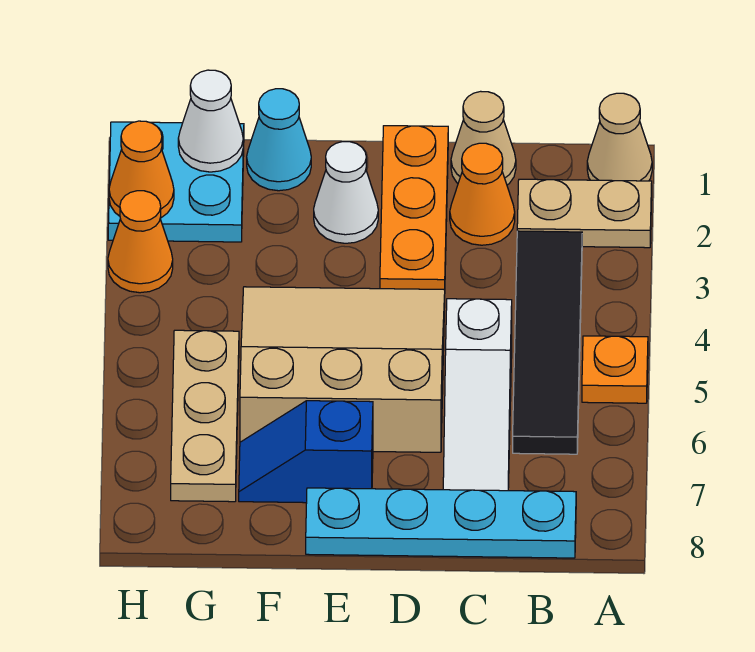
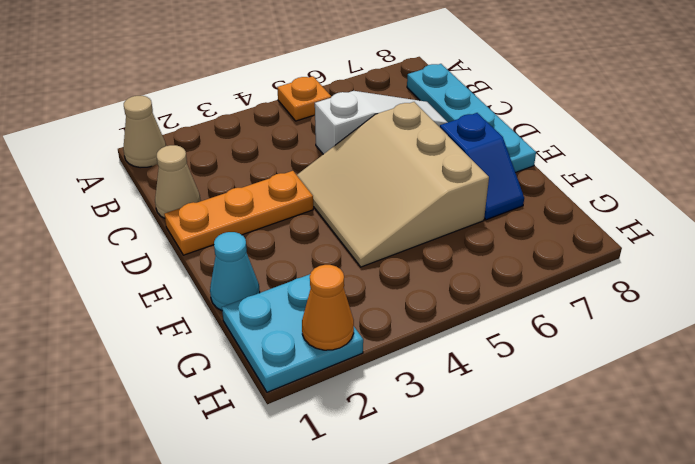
none -> tan 1x2 plate [517,179,652,248]
none -> black 1x4 tile [513,231,582,454]
none -> orange 1x1 cone [450,143,515,245]

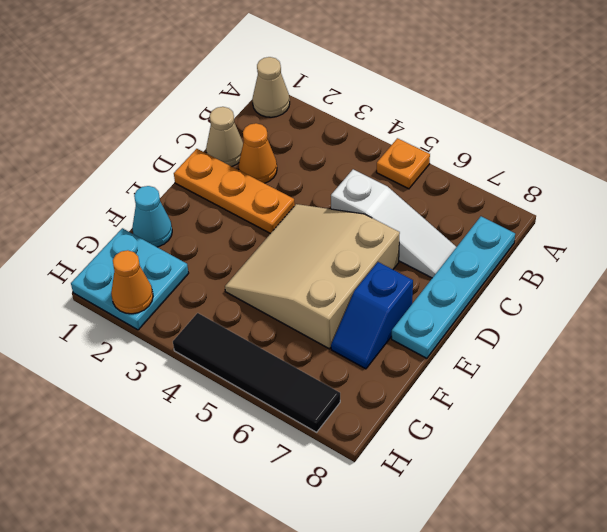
black 1x4 tile [173,313,340,432] -> black 1x4 tile moved to [513,231,582,454]
none -> tan 1x2 plate [517,179,652,248]
none -> white 1x1 cone [314,142,378,243]
none -> tan 1x3 plate [171,330,239,502]

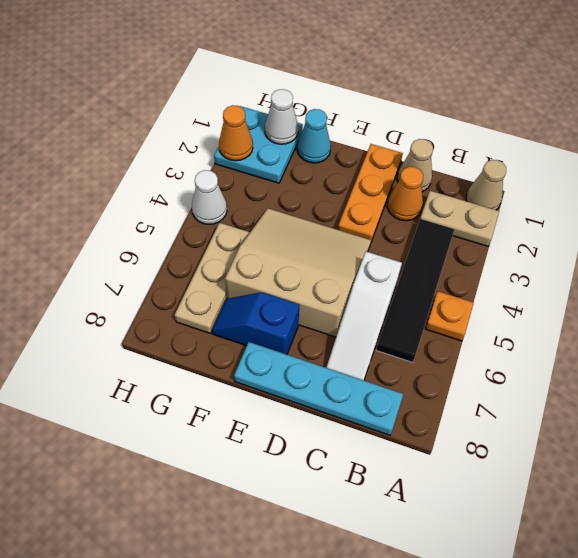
white 1x1 cone [192,170,227,225] -> white 1x1 cone moved to [314,142,378,243]
none -> orange 1x1 cone [108,191,173,293]

